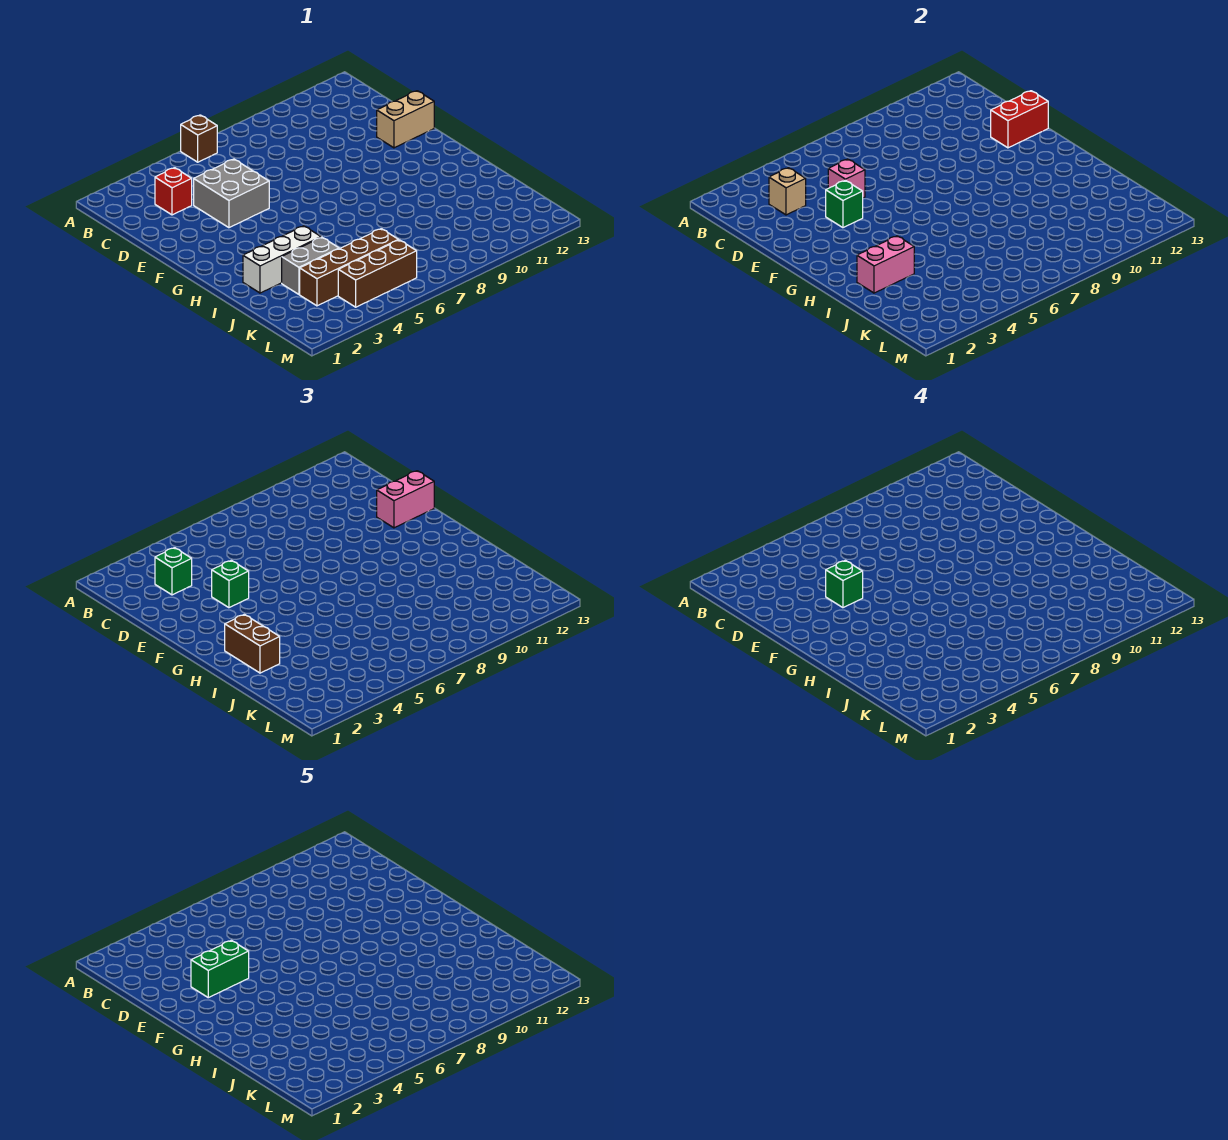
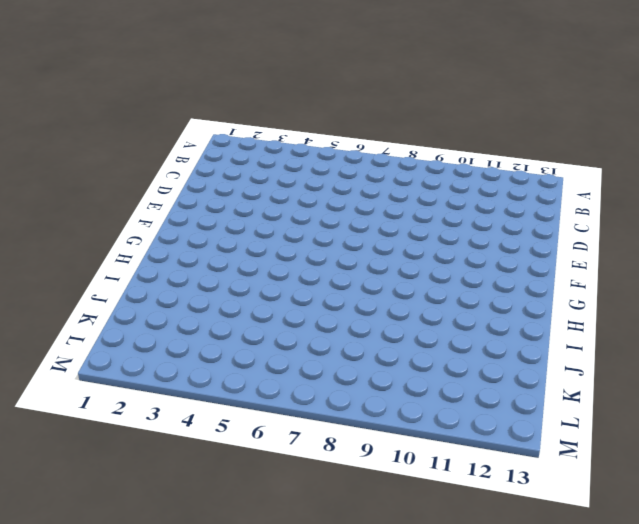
none -> brown 1x1 brick [181,115,217,162]
none -> red 1x1 brick [155,168,192,215]
none -> grey 2x2 brick [194,159,269,228]

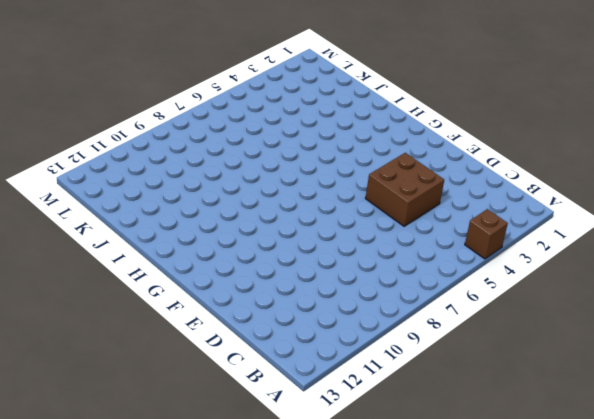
brown 1x1 brick [465,209,508,259] -> brown 1x1 brick moved to [181,115,217,162]
brown 2x2 brick [365,153,444,226] -> grey 2x2 brick [194,159,269,228]
none -> red 1x1 brick [155,168,192,215]
none -> tan 1x2 brick [377,91,434,148]
none -> white 1x3 brick [243,226,321,293]

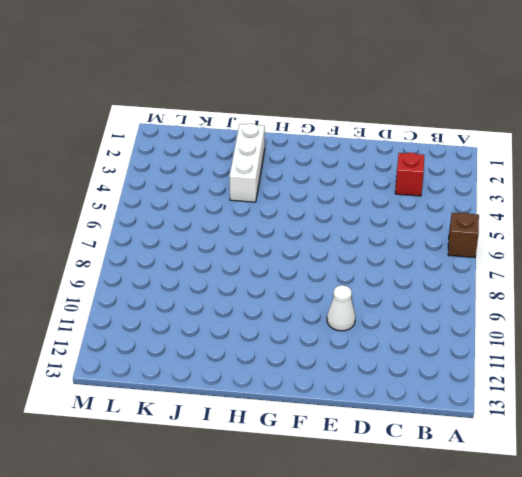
white 1x1 cone [327,285,355,331] -> none
none -> grey 2x2 brick [194,159,269,228]
none -> tan 1x2 brick [377,91,434,148]
none -> grey 1x2 brick [282,237,339,294]

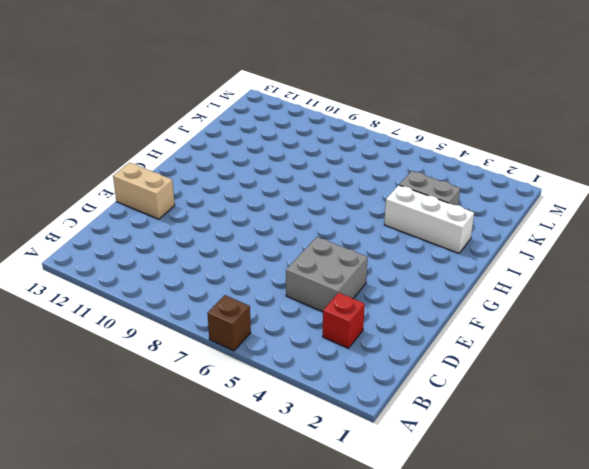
none -> brown 1x4 brick [300,229,398,306]
none -> brown 1x3 brick [338,240,417,307]
none -> tan 1x1 brick [769,168,806,215]

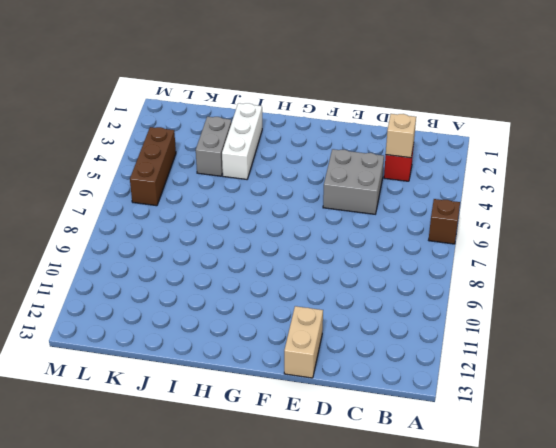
none -> brown 1x4 brick [300,229,398,306]
none -> pink 1x1 brick [828,159,865,198]
none -> green 1x1 brick [826,180,863,228]

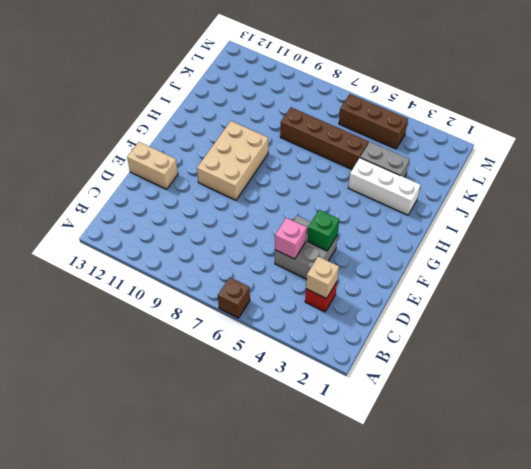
tan 2x3 brick [197,121,268,200] -> none
brown 1x4 brick [280,107,369,169] -> brown 1x4 brick moved to [300,229,398,306]
none -> red 1x2 brick [991,91,1048,148]
none -> pink 1x2 brick [857,236,914,293]
none -> green 1x1 brick [155,548,192,595]

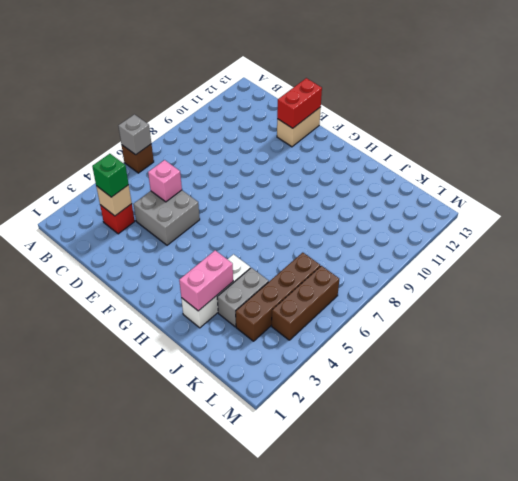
grey 1x1 brick [119,114,151,155] -> none
none -> green 1x1 brick [826,180,863,228]
none -> green 1x1 brick [212,560,249,608]
none -> pink 1x2 brick [377,471,434,528]

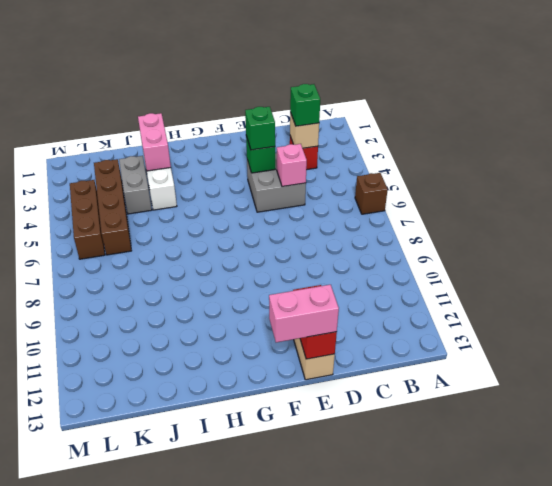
pink 1x2 brick [269,285,339,342] -> pink 1x2 brick turned to [377,471,434,528]
none -> brown 1x2 brick [225,614,280,673]
none -> green 1x1 brick [826,560,863,608]
none -> green 1x2 brick [191,940,249,998]

